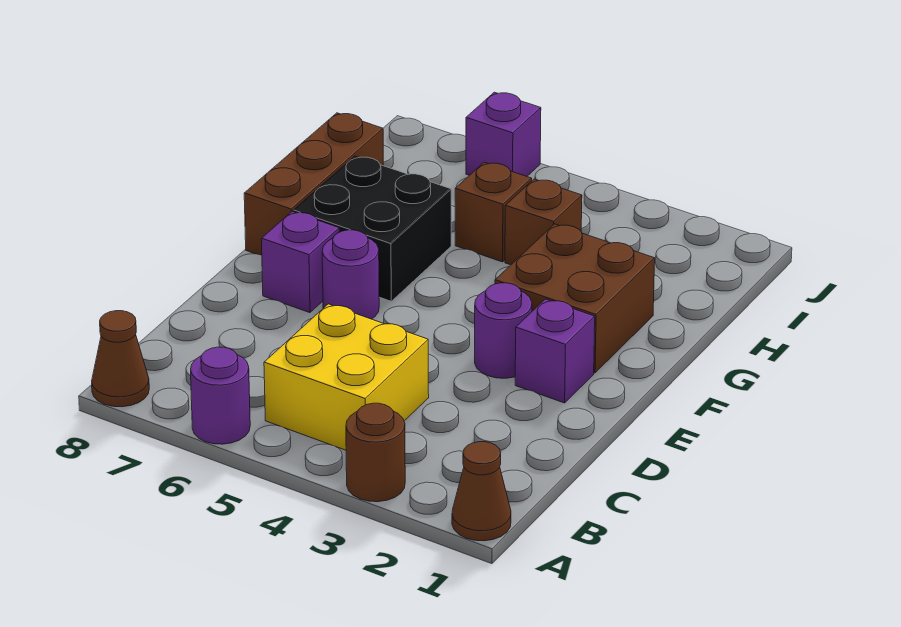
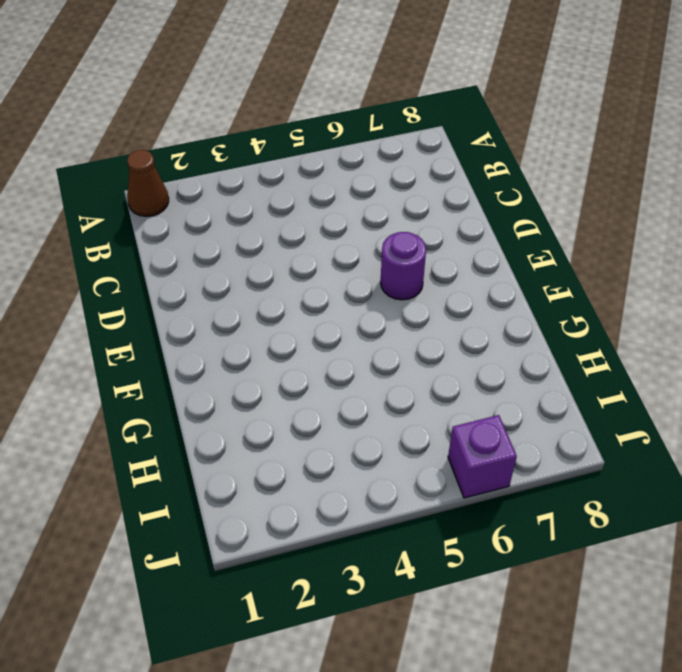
none -> brown 1x1 round brick [346,403,405,502]
none -> purple 1x1 round brick [191,347,250,444]
none -> brown 1x1 cone [92,311,149,407]

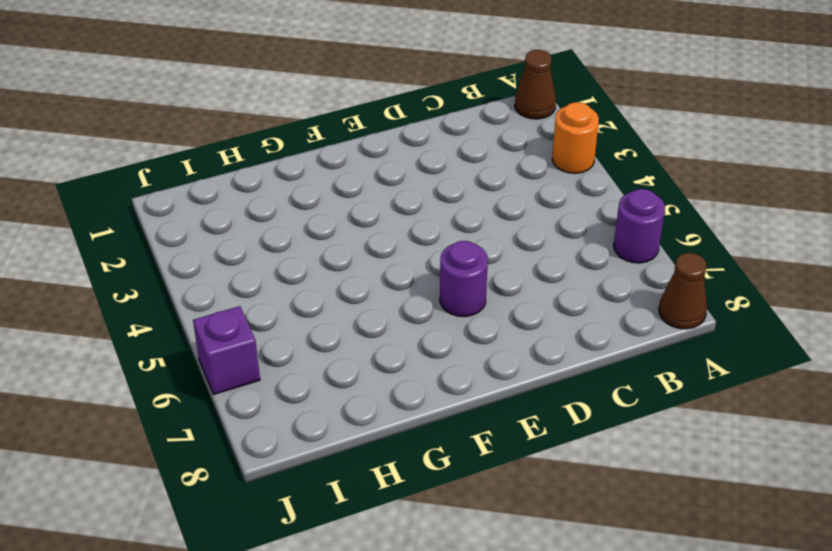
orange 1x1 round brick [552,102,599,173] -> brown 1x1 round brick [346,403,405,502]
none -> yellow 2x2 brick [264,304,429,450]
none -> purple 1x1 brick [515,299,595,403]
none -> purple 1x1 round brick [475,283,532,378]

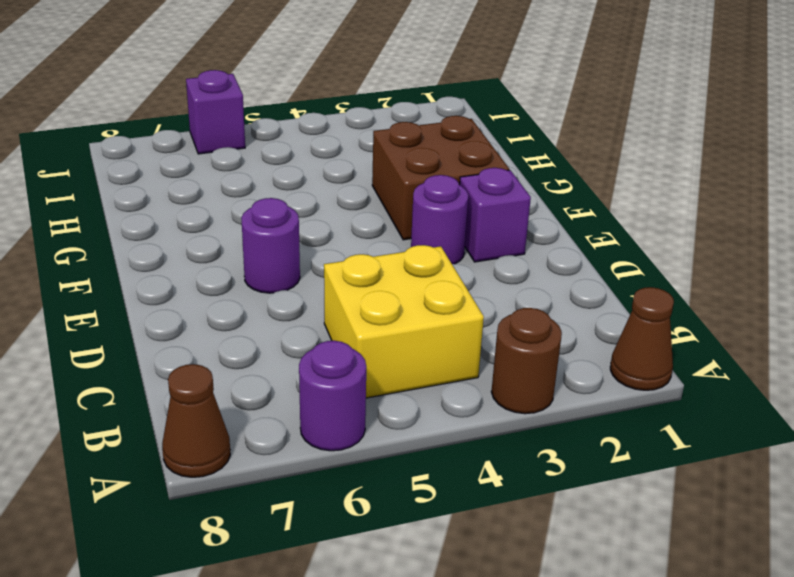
none -> purple 1x1 brick [262,212,339,313]
none -> black 2x2 brick [294,156,451,301]
none -> brown 1x3 brick [244,113,383,255]

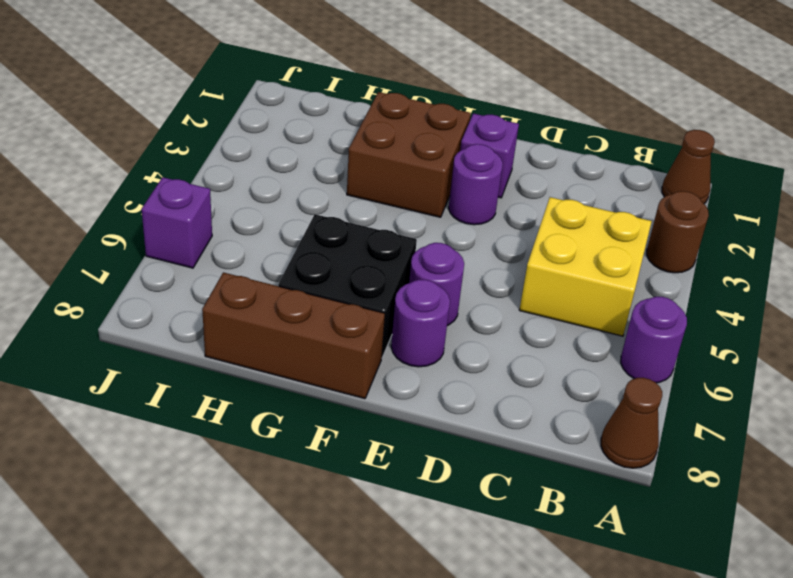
purple 1x1 round brick [391,280,450,367] -> purple 1x1 brick [262,212,339,313]
none -> brown 1x1 brick [505,179,582,265]
none -> brown 1x1 brick [455,162,532,262]

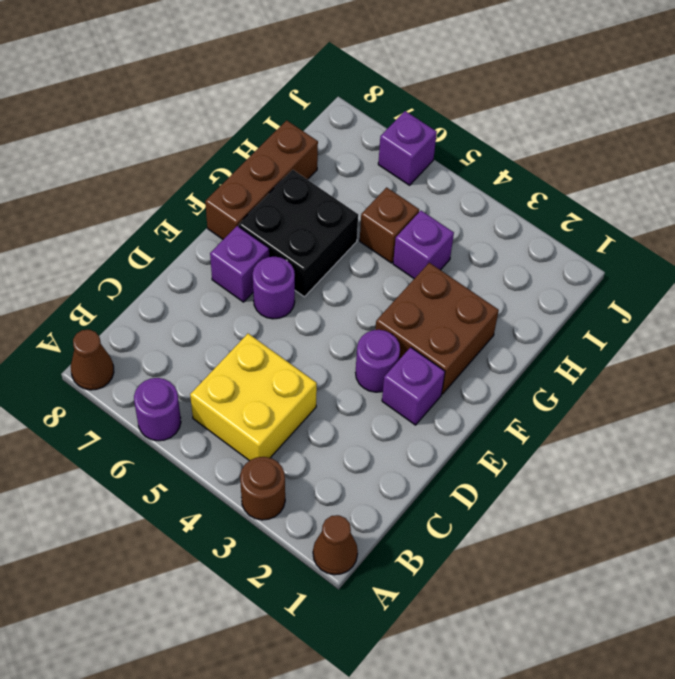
purple 1x1 brick [393,211,454,279] -> brown 1x1 brick [505,179,582,265]

